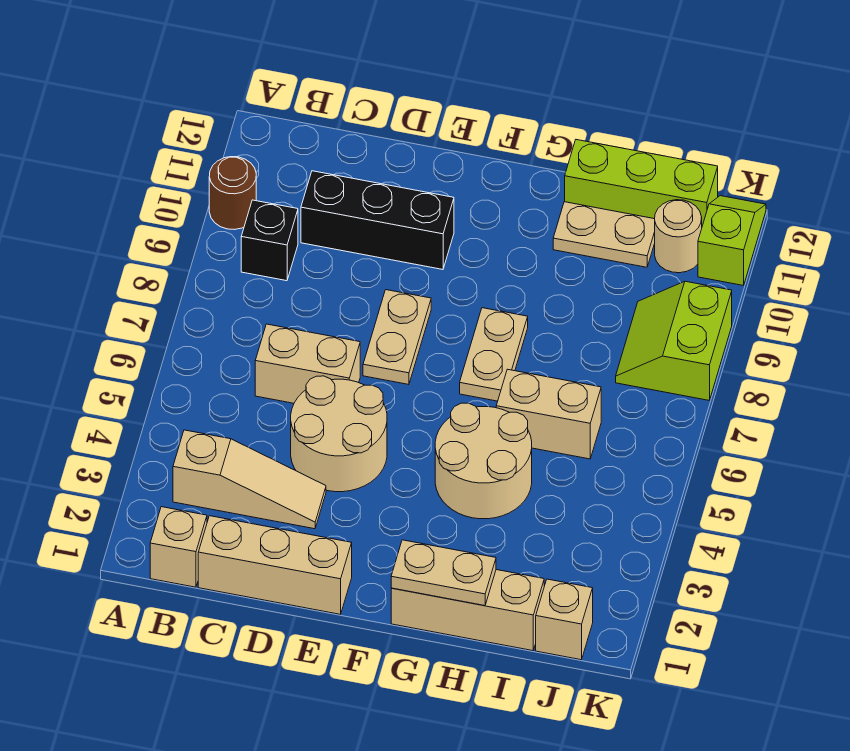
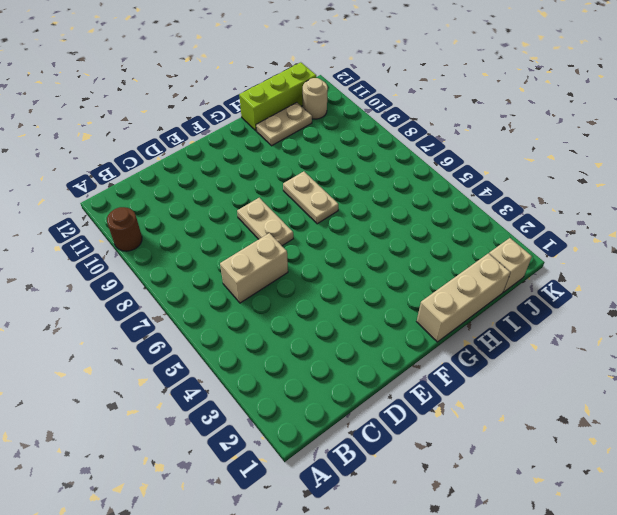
none -> tan 1x1 brick [150,507,207,587]
none -> tan 1x3 slope [173,430,326,529]
none -> black 1x1 brick [241,200,298,281]

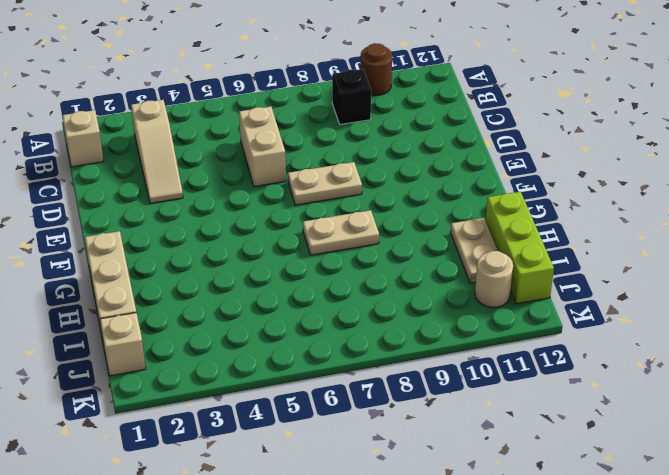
none -> tan 1x3 brick [198,516,352,614]
none -> black 1x3 brick [301,171,454,269]
none -> tan 2x2 round brick [291,376,387,492]

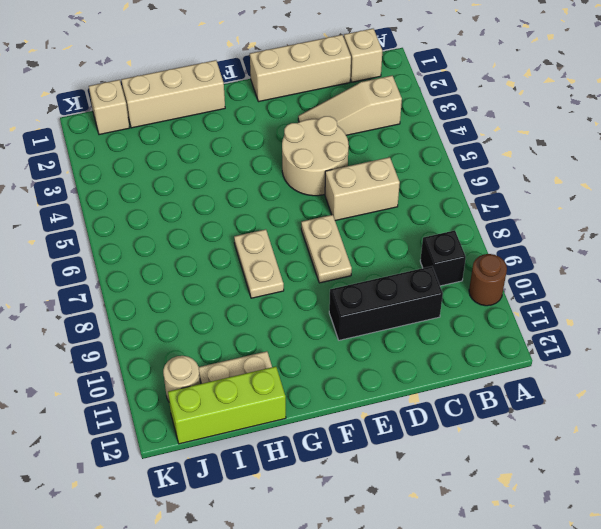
none -> tan 2x2 round brick [435,403,532,519]
none -> tan 1x2 brick [496,369,601,459]
none -> lime 2x2 slope [616,281,732,400]

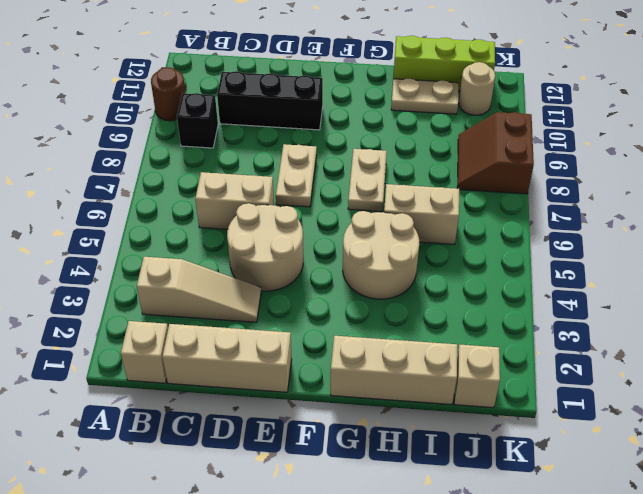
brown 2x2 slope [457,112,534,194] -> lime 2x2 slope [616,281,732,400]
none -> lime 1x2 slope [698,196,766,286]
none -> tan 1x2 plate [391,540,496,606]

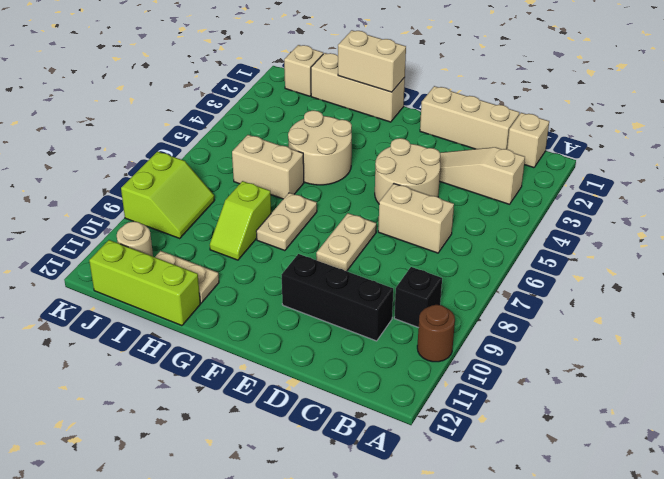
tan 1x2 brick [338,30,406,92] -> tan 1x2 plate [391,540,496,606]
lime 1x2 slope [210,181,271,260] -> lime 1x2 slope moved to [698,196,766,286]

